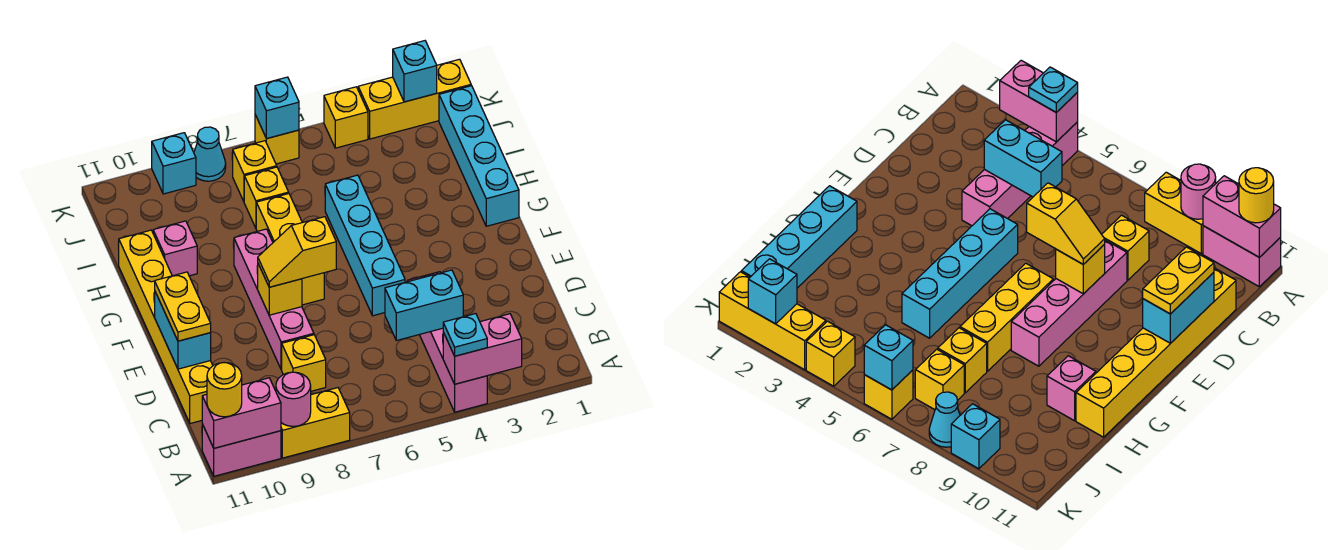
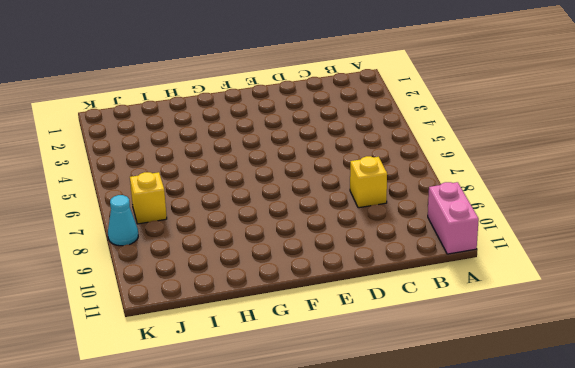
none -> pink 1x4 brick [407,272,487,412]
none -> yellow 1x2 brick [281,388,350,458]
none -> yellow 1x6 brick [118,230,213,423]

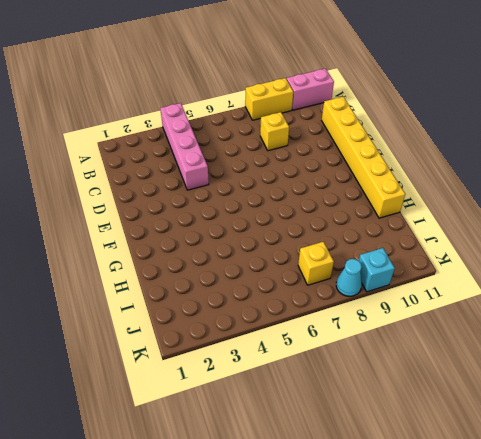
none -> pink 1x4 brick [234,229,314,370]
none -> cyan 1x4 brick [325,175,405,316]
none -> yellow 1x3 brick [256,194,324,305]

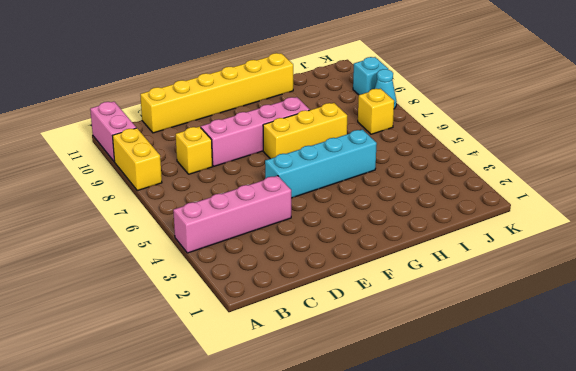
none -> cyan 1x4 brick [439,86,519,226]
none -> pink 1x1 brick [153,221,197,276]
none -> yellow 1x1 brick [244,167,289,228]

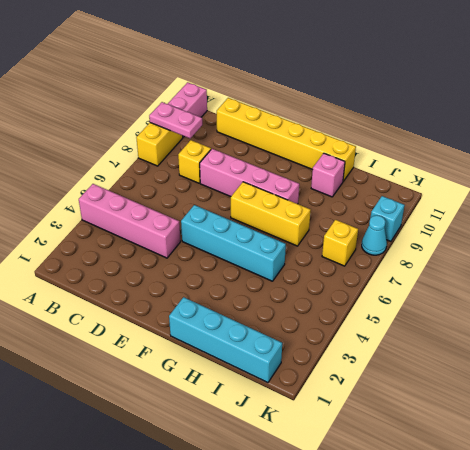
pink 1x2 plate [149,102,202,138] -> pink 1x1 round brick [276,372,311,426]
none -> yellow 1x1 brick [244,167,289,228]
none -> yellow 1x3 brick [358,59,471,139]
none -> yellow 1x1 brick [324,87,368,148]

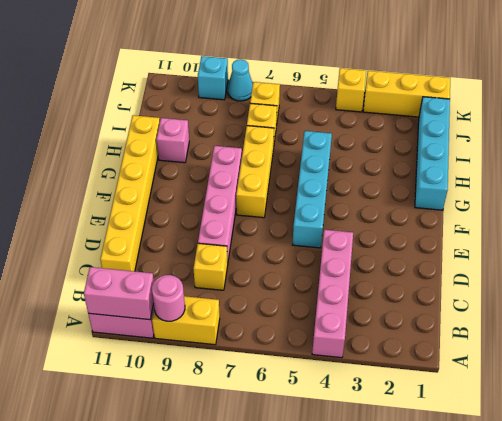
none -> yellow 1x1 brick [255,115,299,164]
none -> pink 1x2 brick [443,314,522,384]
none -> cyan 1x2 brick [385,270,463,341]

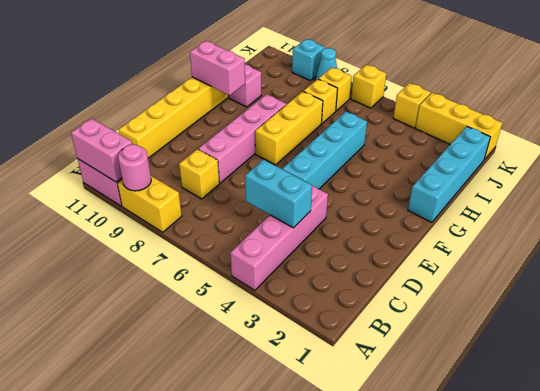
pink 1x2 brick [190,41,245,95] -> pink 1x2 brick moved to [443,314,522,384]
none -> cyan 1x2 brick [155,292,211,369]
none -> yellow 1x1 brick [258,264,302,315]
none -> cyan 1x1 brick [393,41,437,102]

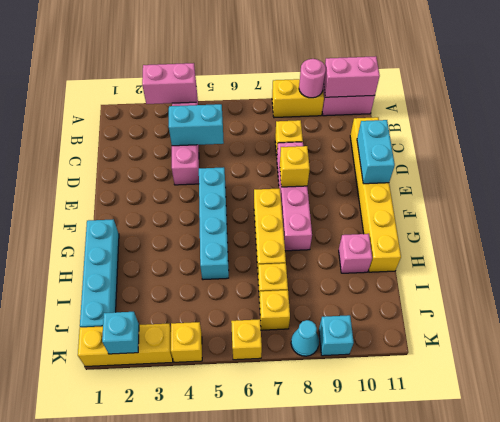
none -> cyan 1x1 brick [255,77,299,139]
none -> cyan 1x1 plate [443,314,487,356]
none -> yellow 1x1 round brick [207,363,242,417]

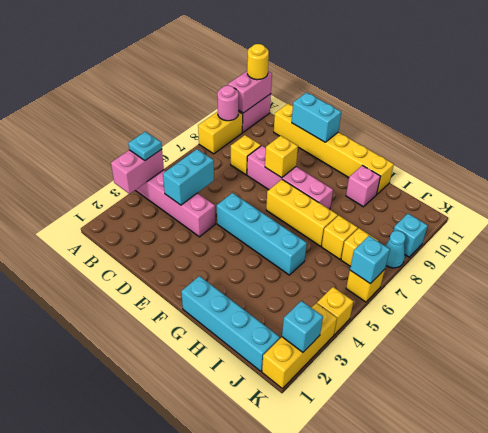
none -> yellow 1x2 plate [155,272,211,341]
none -> yellow 1x2 slope [258,217,336,287]

